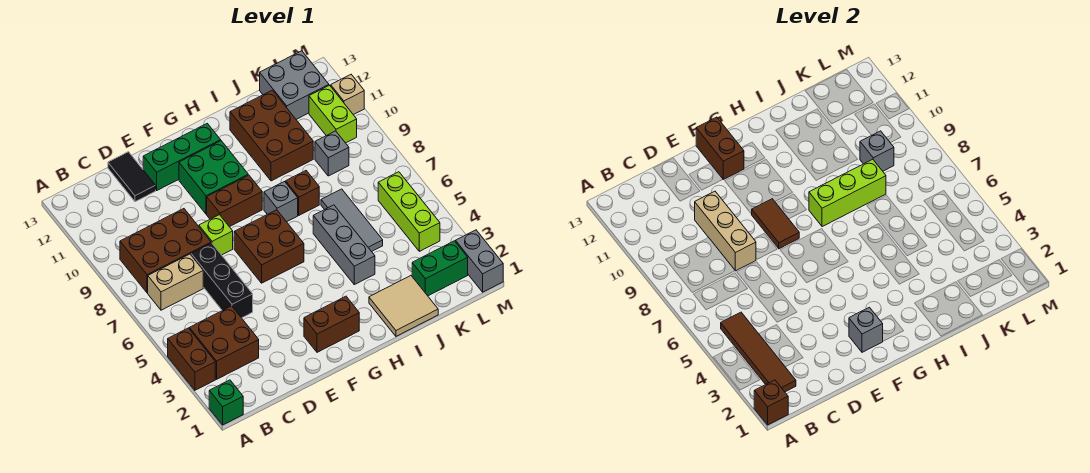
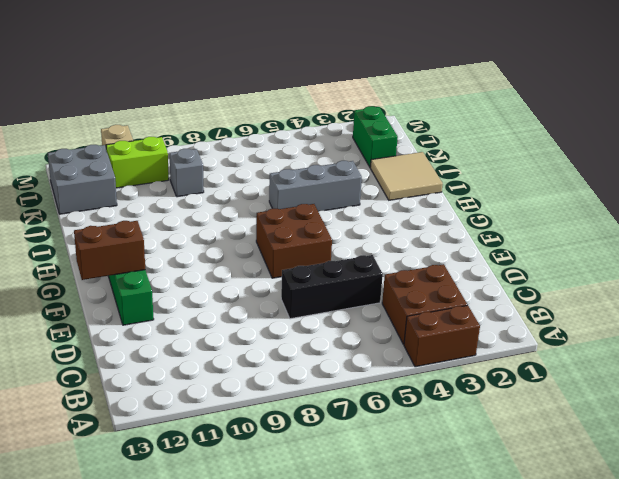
none -> green 1x1 brick [209,380,243,425]
none -> tan 1x2 brick [148,254,203,310]
none -> brown 2x3 brick [120,209,211,293]
none -> black 1x2 tile [108,152,156,202]

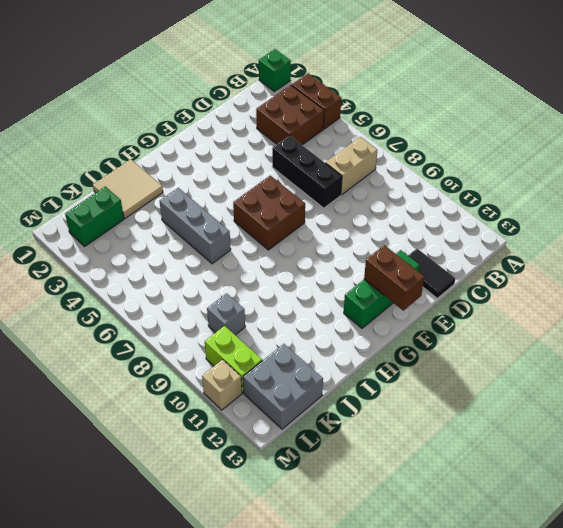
none -> brown 2x3 brick [120,209,211,293]
none -> lime 1x1 brick [199,215,233,255]
none -> brown 1x2 brick [304,296,359,352]
none -> brown 1x2 brick [207,175,262,227]

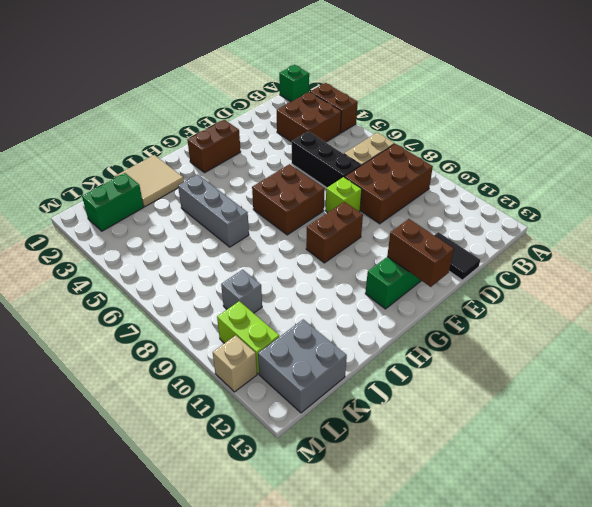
none -> green 2x2 brick [179,141,248,214]
none -> grey 1x1 brick [264,182,298,222]
none -> brown 1x1 brick [286,171,319,215]
none -> brown 2x3 brick [230,90,313,181]

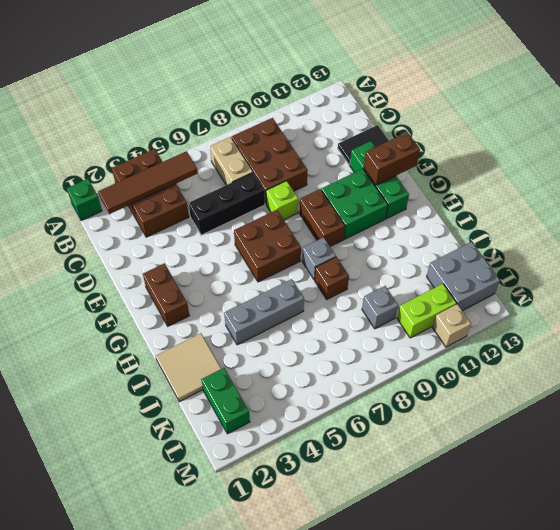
none -> brown 2x3 brick [230,90,313,181]
none -> grey 1x3 tile [321,189,383,252]
none -> lime 1x3 brick [378,172,440,251]
none -> grey 1x2 brick [456,230,503,292]

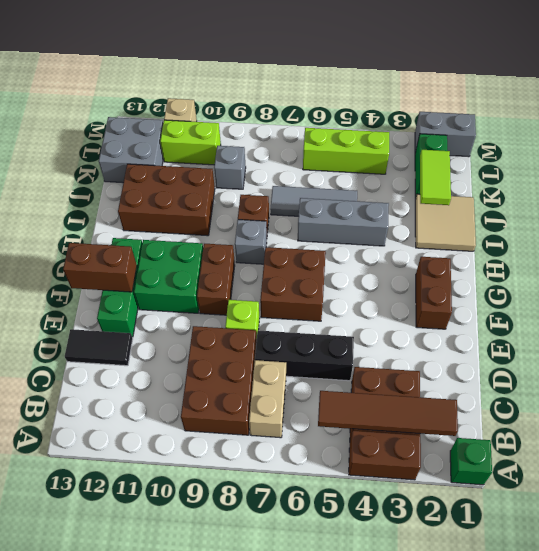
lime 1x2 tile [420,150,451,205] -> none
none -> brown 1x1 brick [754,380,788,425]
none -> tan 1x3 brick [695,191,756,271]
none -> grey 1x1 brick [849,307,883,352]
none -> brown 1x2 tile [752,199,799,249]

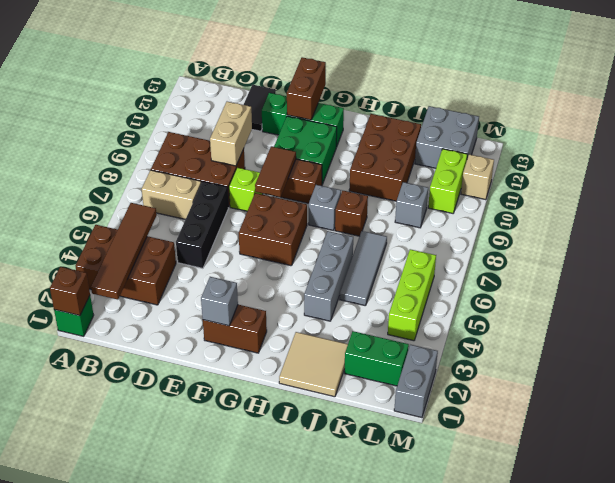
tan 1x2 brick [210,102,252,166] -> tan 1x3 brick [695,191,756,271]
none -> lime 1x3 brick [809,159,886,227]
none -> grey 1x1 brick [860,131,894,171]

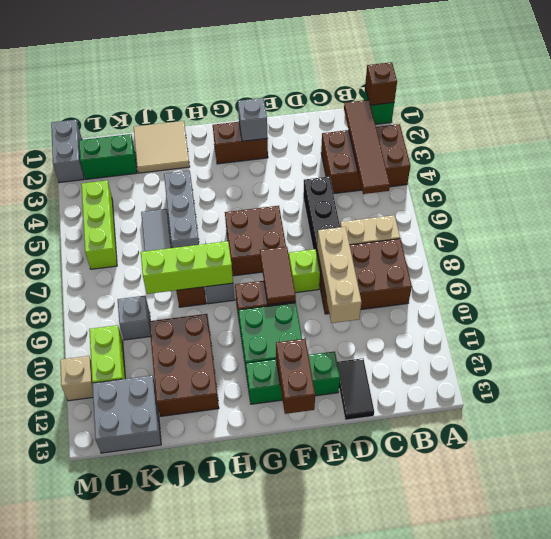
none -> grey 1x1 brick [860,131,894,171]

